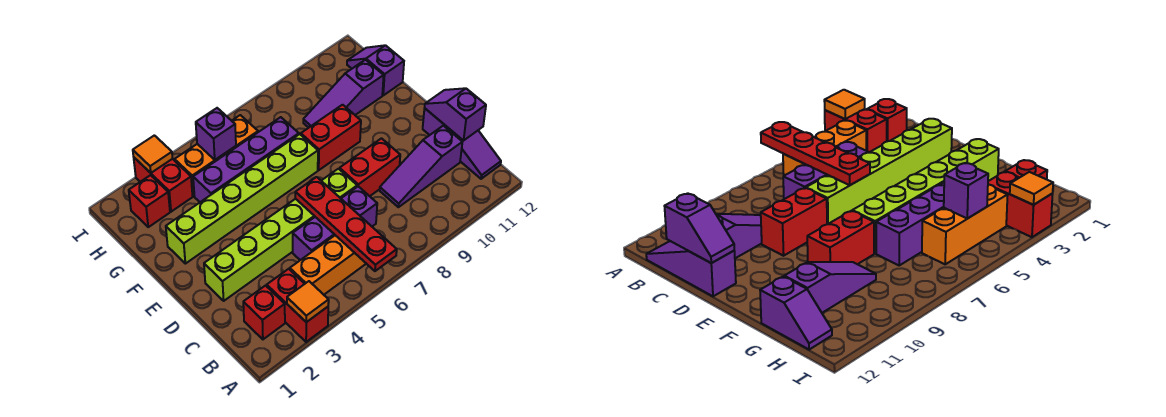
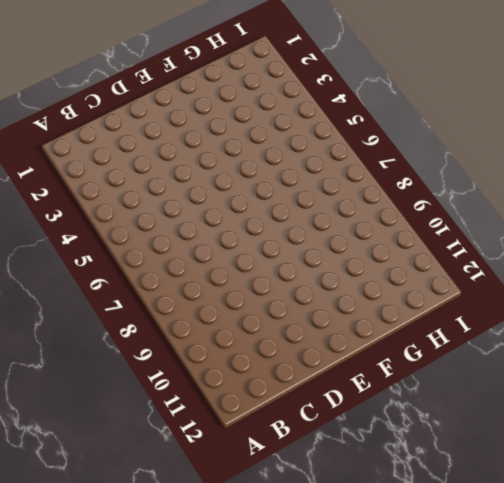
none -> red 1x2 brick [267,269,328,342]
none -> red 1x1 brick [243,286,285,339]
none -> orange 1x3 brick [290,235,366,295]

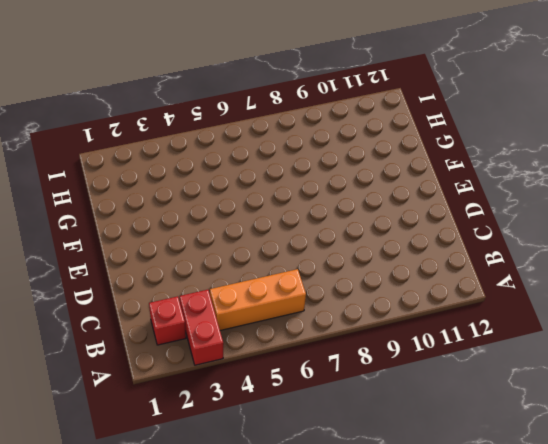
none -> purple 1x3 slope [423,108,501,179]
none -> purple 1x3 brick [293,186,377,260]
none -> purple 1x3 slope [380,126,462,207]

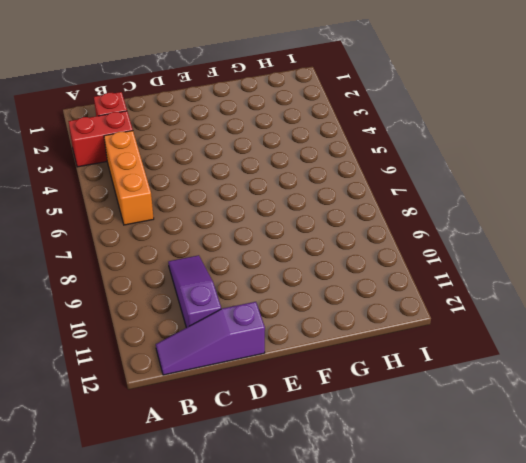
none -> purple 1x3 brick [293,186,377,260]
none -> lime 1x6 brick [204,169,357,301]
none -> red 1x2 brick [339,138,400,196]

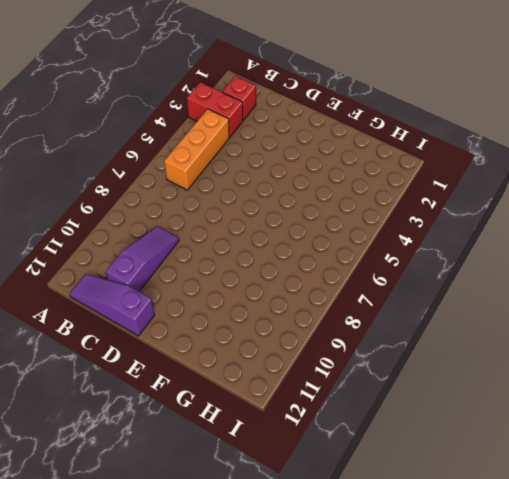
none -> purple 1x3 brick [293,186,377,260]
none -> lime 1x6 brick [204,169,357,301]
none -> red 1x2 brick [339,138,400,196]

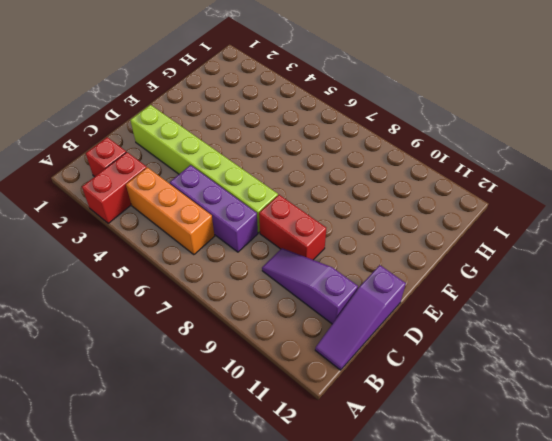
none -> lime 1x6 brick [166,134,318,264]
none -> red 1x2 brick [301,105,361,170]
none -> purple 1x4 brick [193,117,299,202]

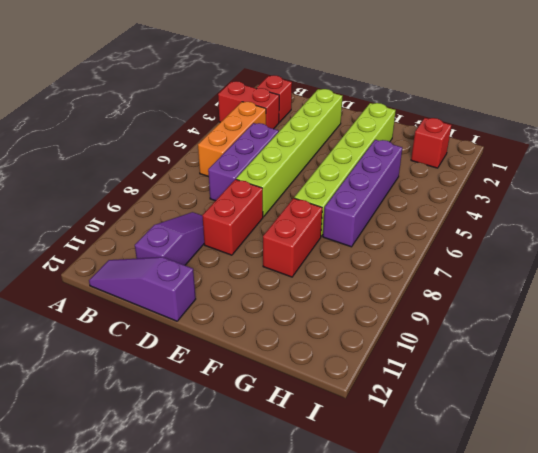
none -> purple 1x3 slope [303,60,384,128]
none -> purple 1x2 slope [347,45,404,95]
none -> red 1x2 brick [134,158,193,212]

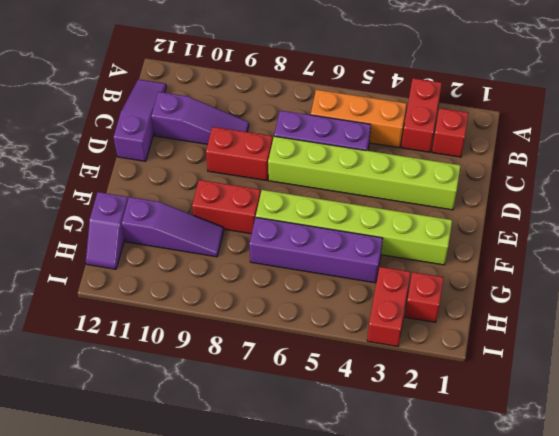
none -> orange 1x3 brick [175,115,258,196]
none -> orange 1x1 tile [287,281,329,322]
none -> red 1x4 plate [295,177,397,271]

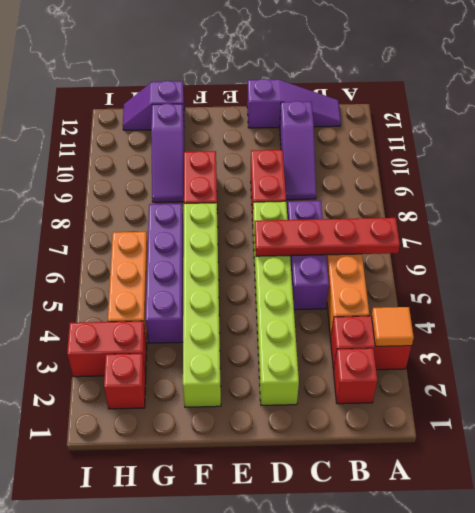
none -> purple 1x2 slope [425,88,486,140]
none -> purple 1x1 brick [196,108,236,160]
none -> orange 1x1 tile [133,135,173,173]

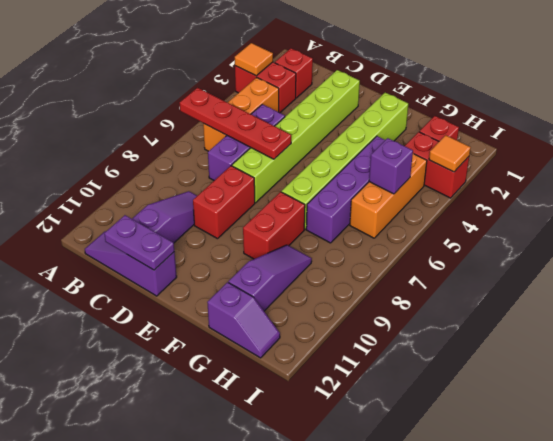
purple 1x2 plate [104,215,174,270] -> purple 1x2 slope [425,88,486,140]

